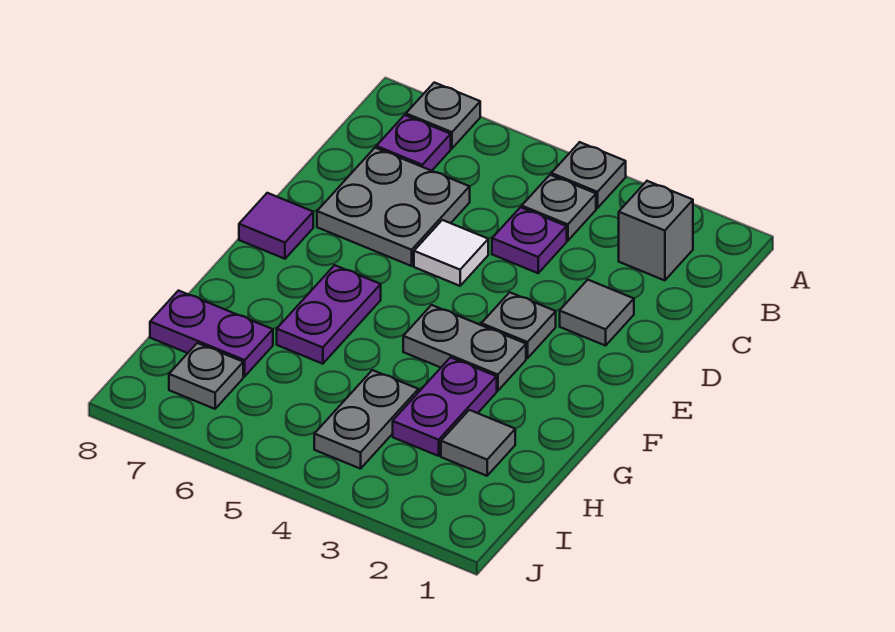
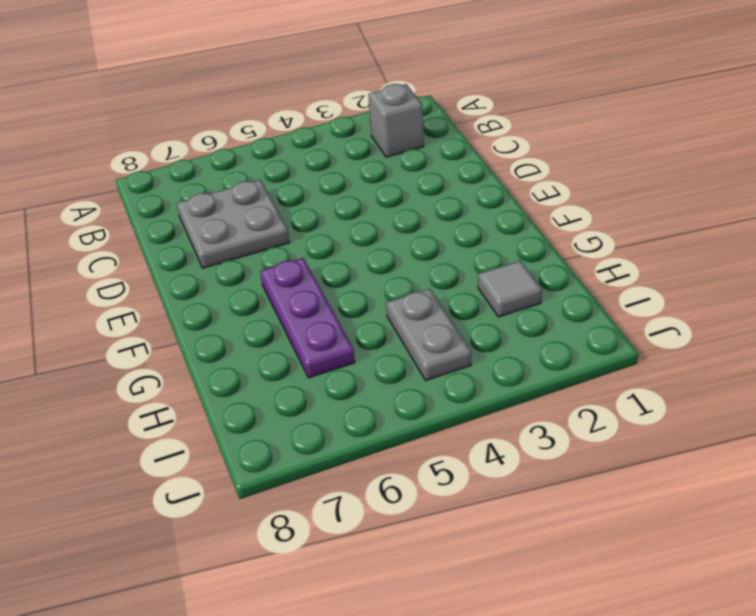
purple 1x3 plate [260,258,355,378] -> purple 1x2 plate [277,265,381,364]
none -> grey 1x1 plate [551,142,626,208]
none -> grey 1x1 plate [406,83,480,148]
none -> grey 1x1 plate [522,175,596,241]

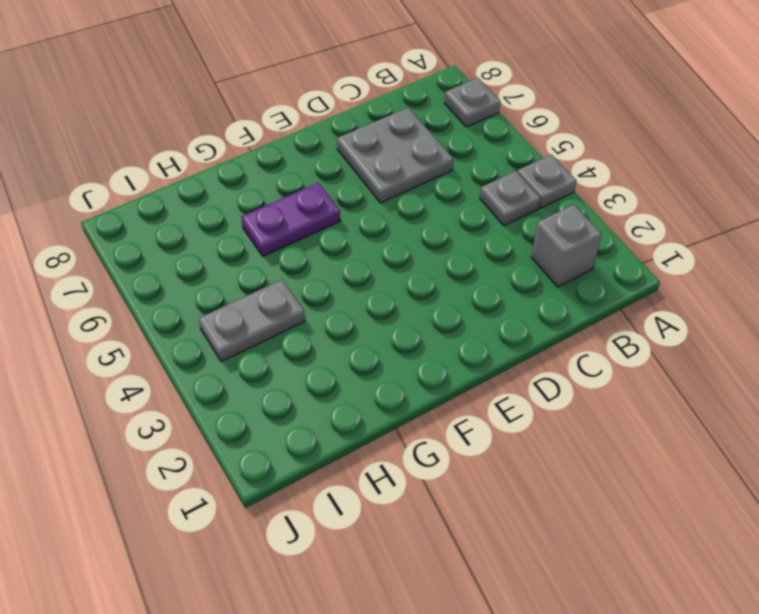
none -> purple 1x1 plate [376,115,451,171]
none -> purple 1x1 plate [492,207,567,273]
none -> grey 1x1 tile [560,280,634,346]

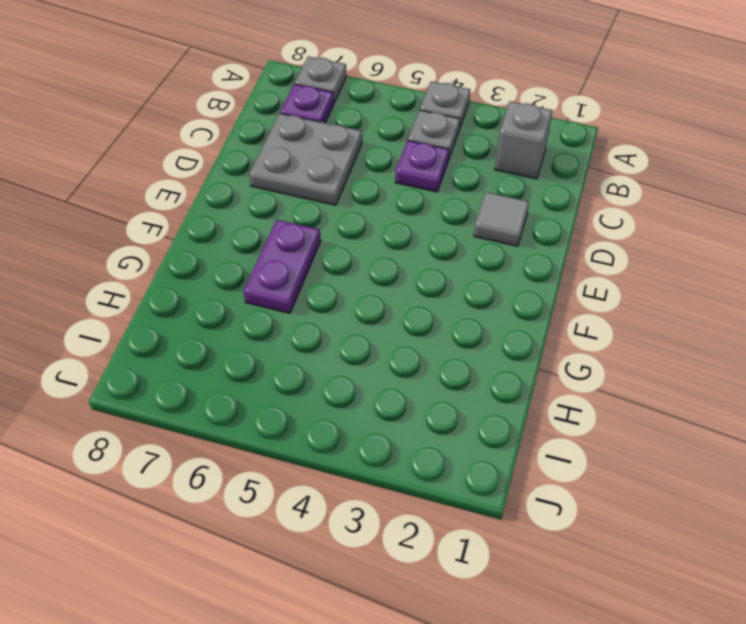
none -> white 1x1 tile [414,220,488,286]
none -> grey 1x1 plate [481,292,556,358]
none -> purple 1x1 tile [239,193,313,259]

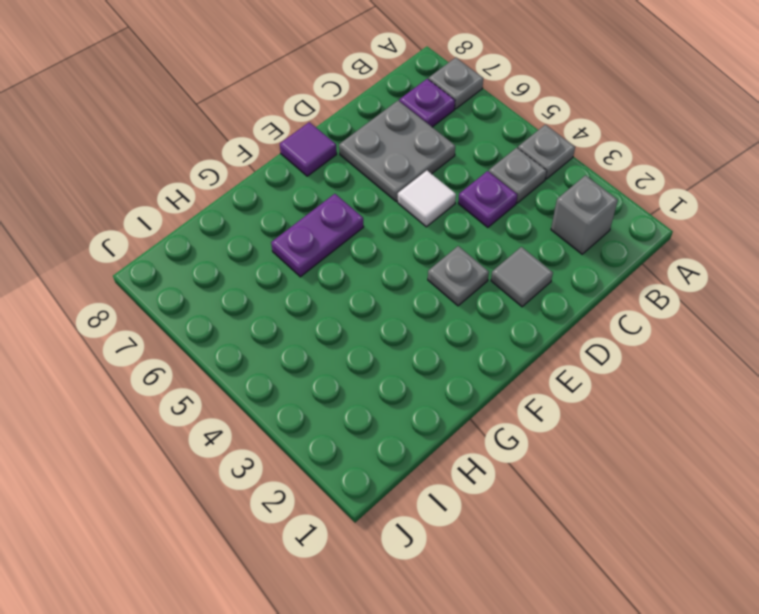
none -> grey 1x2 plate [403,305,526,391]
none -> purple 1x2 plate [393,358,497,456]
none -> grey 1x1 tile [441,410,515,476]

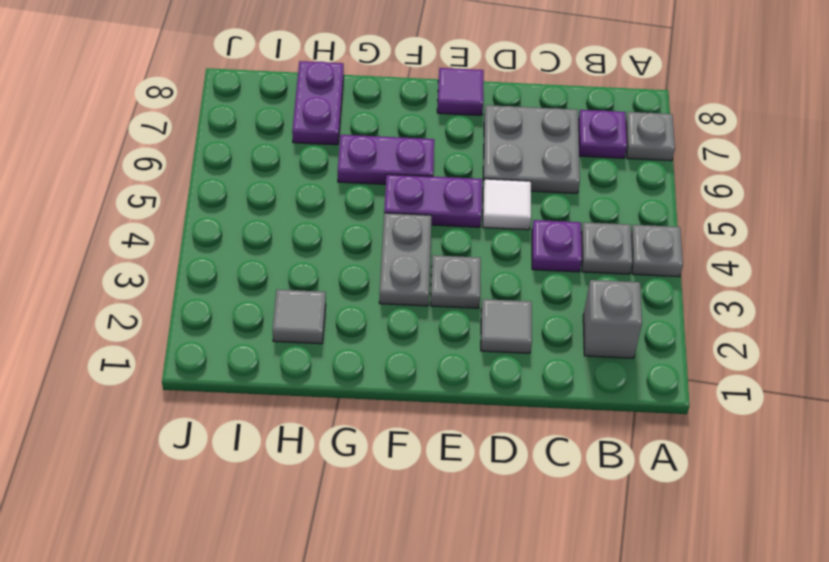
purple 1x2 plate [384,174,482,227] -> purple 1x2 plate moved to [393,358,497,456]
none -> grey 1x2 plate [314,370,418,469]
none -> grey 1x1 plate [169,343,243,409]

